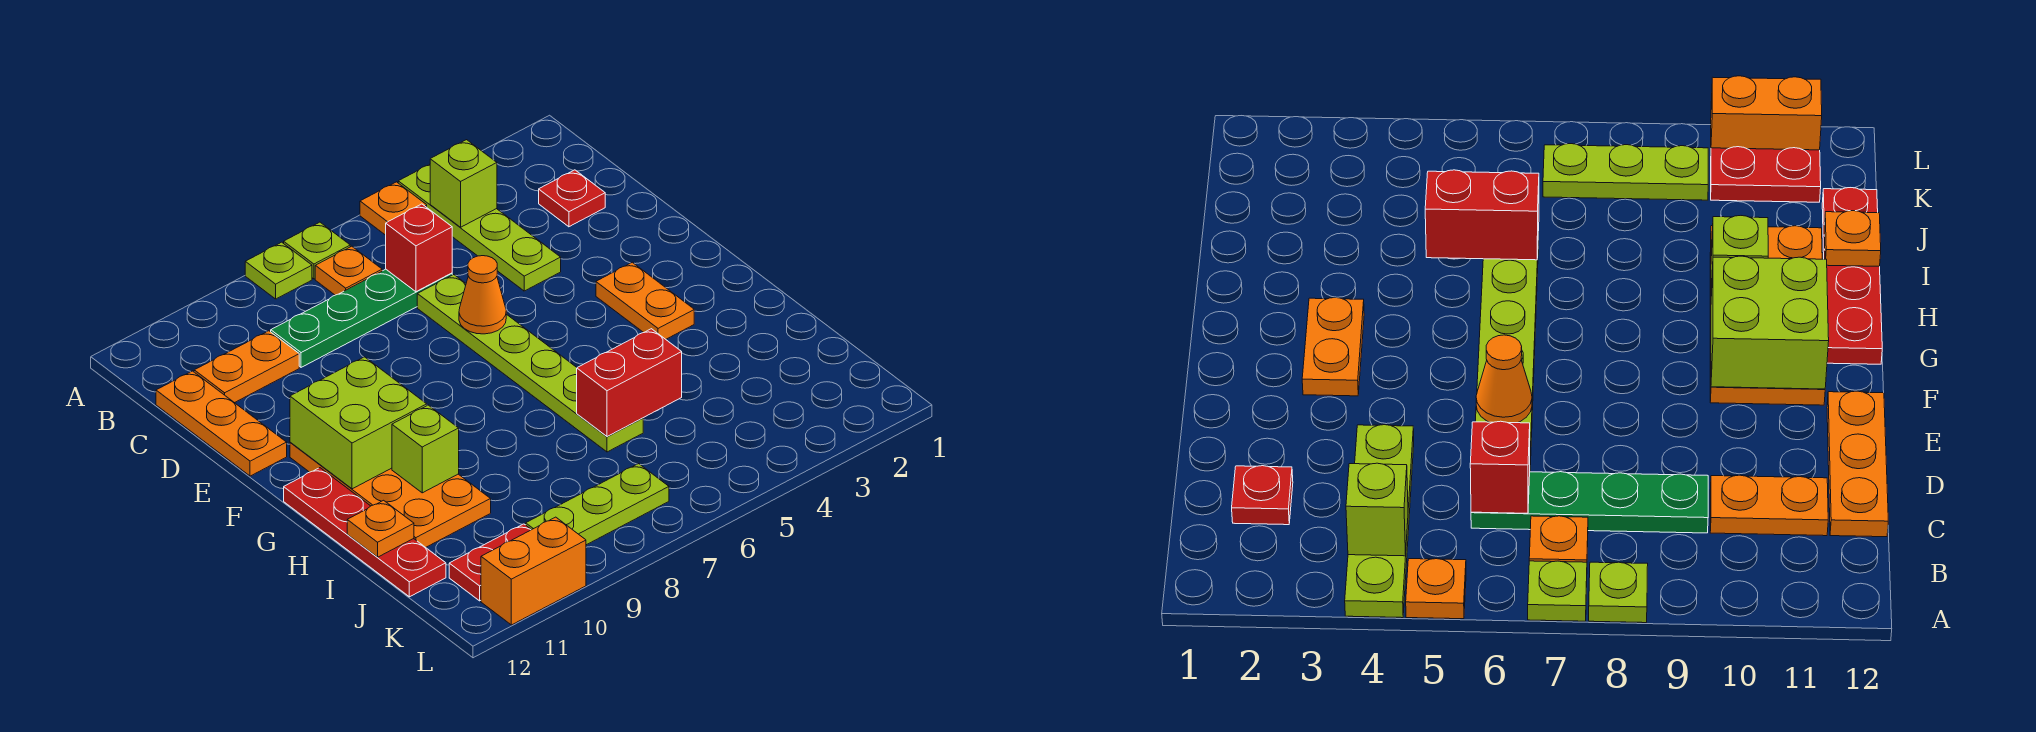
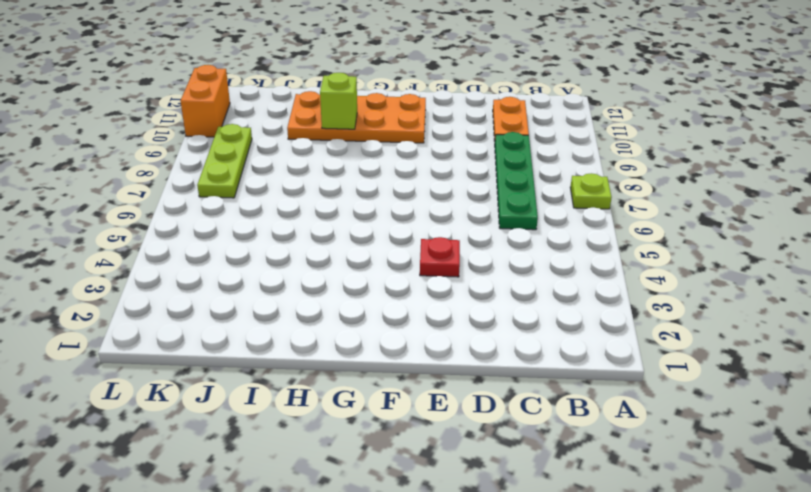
red 1x1 plate [420,237,460,277] -> red 1x1 plate moved to [539,170,605,227]
none -> lime 1x4 plate [398,164,561,291]
none -> orange 1x1 plate [360,182,427,235]
none -> lime 1x1 plate [245,242,312,299]

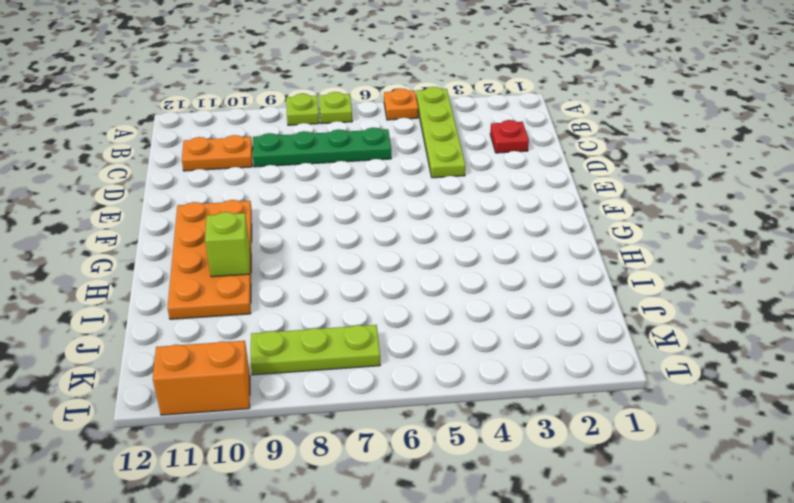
none -> orange 1x1 plate [315,246,382,295]
none -> orange 1x3 plate [156,371,287,476]
none -> lime 1x6 plate [417,275,643,452]

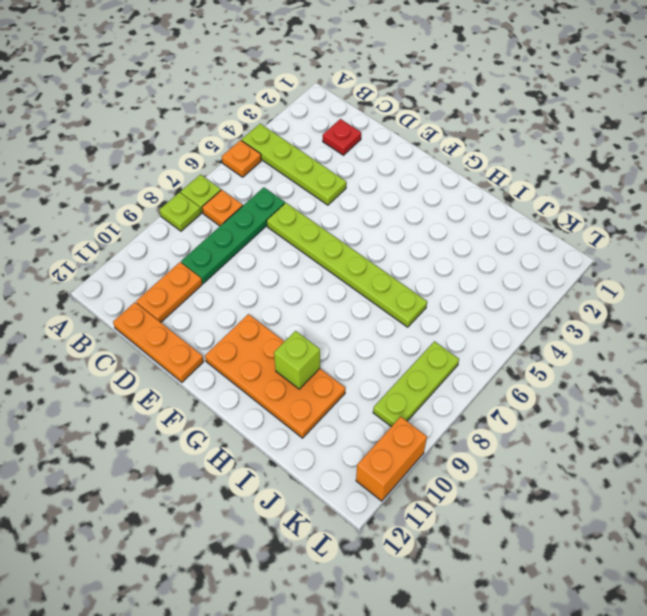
none -> orange 1x2 plate [596,262,694,339]
none -> red 1x4 plate [284,468,446,597]
none -> red 1x2 plate [449,524,531,601]

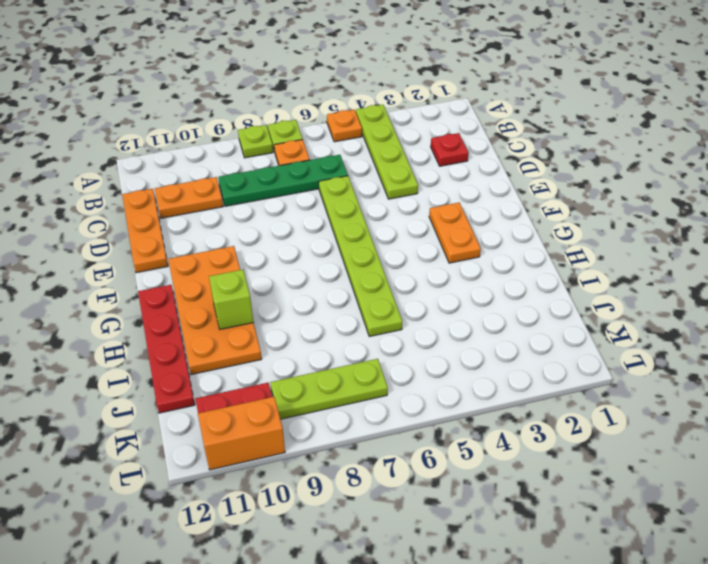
none -> lime 1x1 brick [430,140,497,227]
none -> red 1x1 brick [386,204,452,292]
none -> orange 1x1 cone [459,256,506,334]

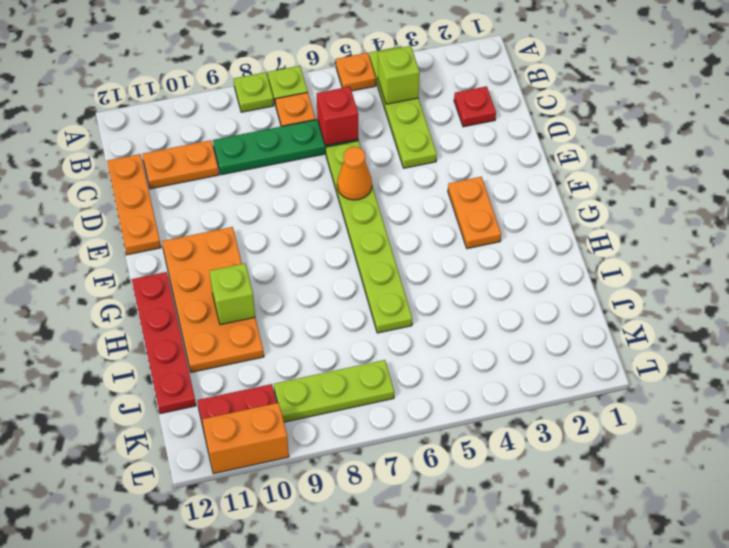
none -> lime 2x2 brick [290,357,427,489]
none -> red 1x2 brick [577,329,682,437]
none -> orange 1x1 plate [347,500,414,557]

